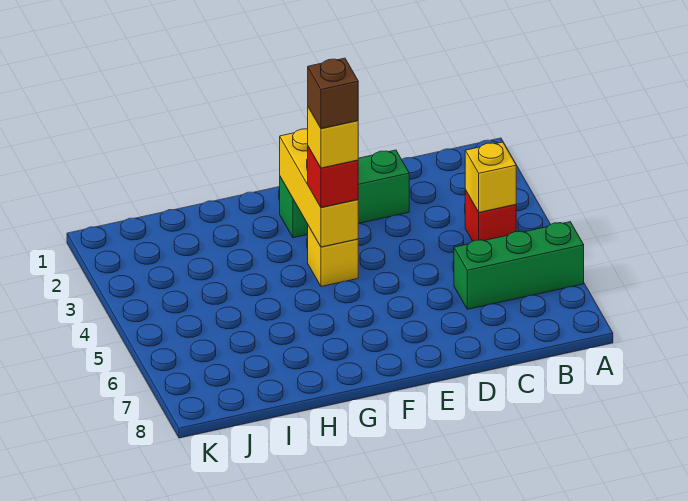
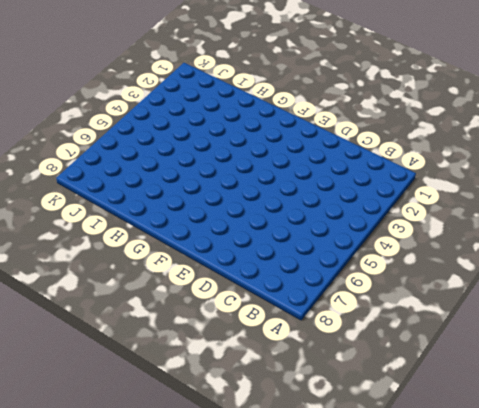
none -> green 1x3 brick [454,222,584,309]
none -> red 1x1 brick [465,190,516,241]

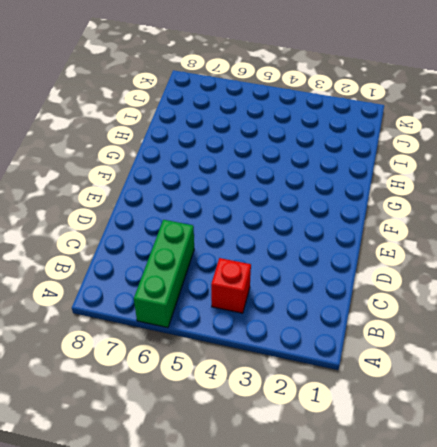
none -> green 1x3 brick [280,150,409,238]
none -> yellow 1x1 brick [308,226,358,287]

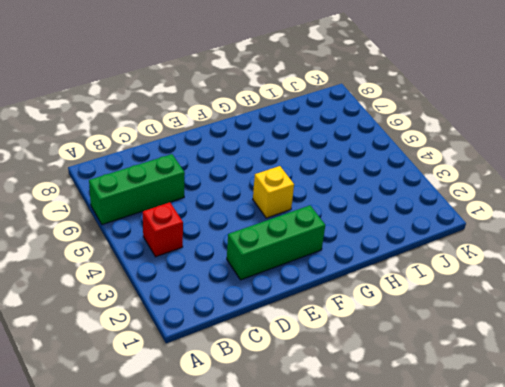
none -> yellow 1x1 brick [465,142,516,212]
none -> yellow 1x3 brick [280,129,359,247]

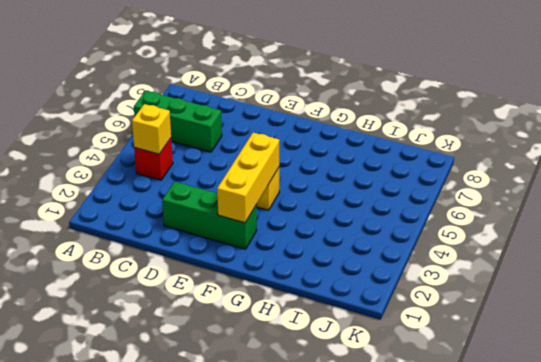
none -> red 1x1 brick [308,147,358,208]
none -> yellow 1x1 brick [308,107,358,168]

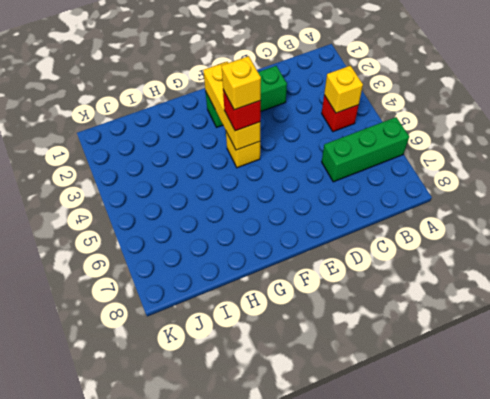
none -> brown 1x1 brick [308,58,358,129]

